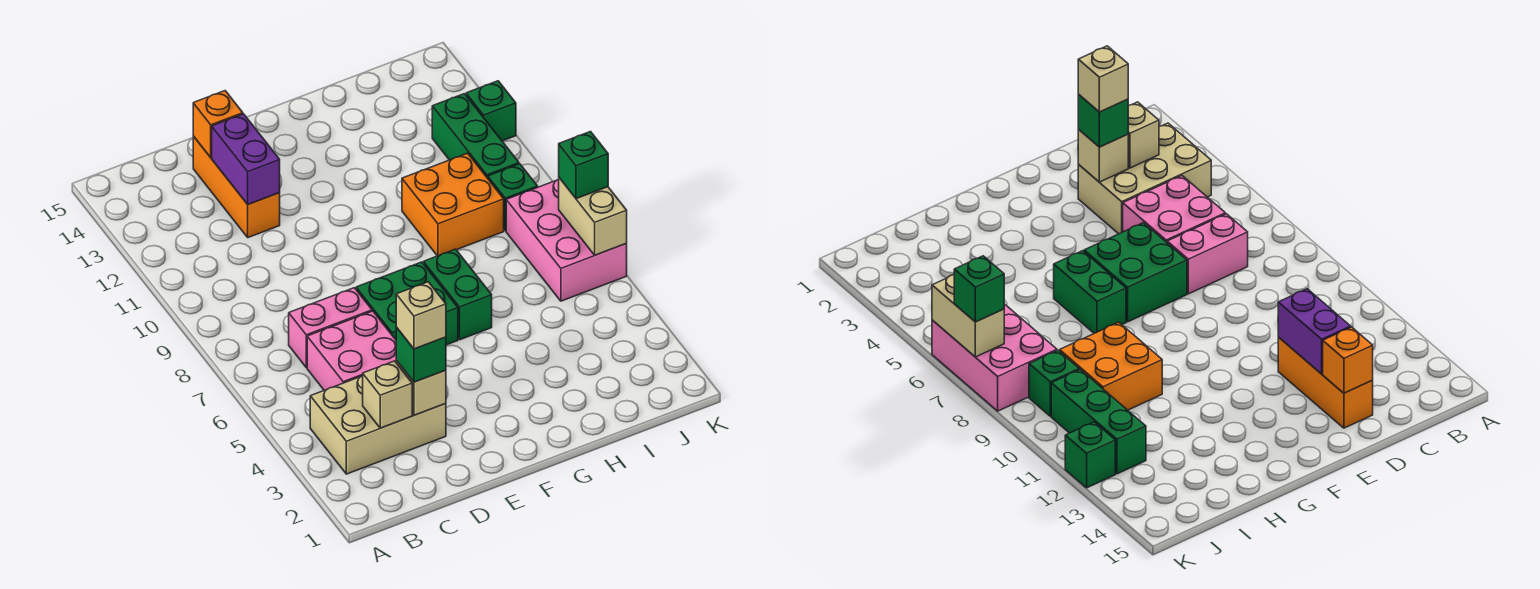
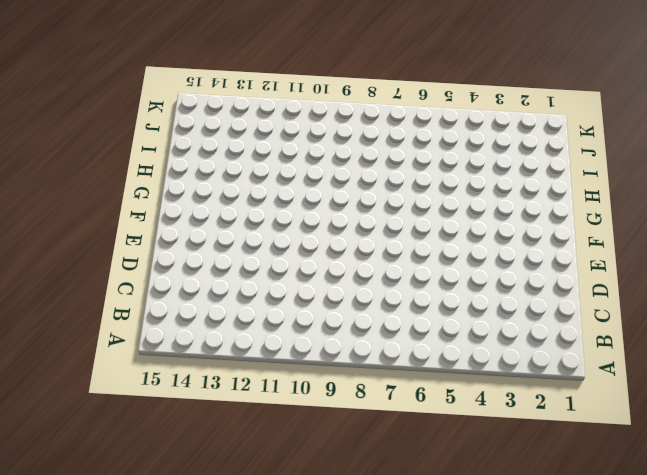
none -> tan 2x3 brick [310,376,446,474]
none -> pink 2x2 brick [307,311,397,390]
none -> pink 1x2 brick [289,288,372,368]

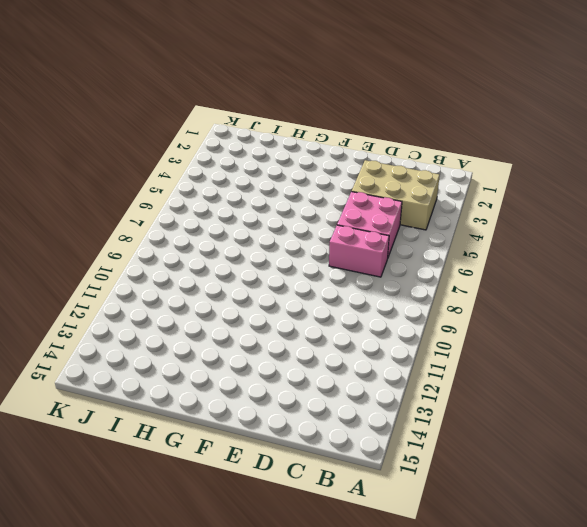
none -> orange 1x3 brick [193,136,280,238]
none -> green 2x2 brick [356,262,458,345]
none -> green 1x2 brick [424,249,492,340]

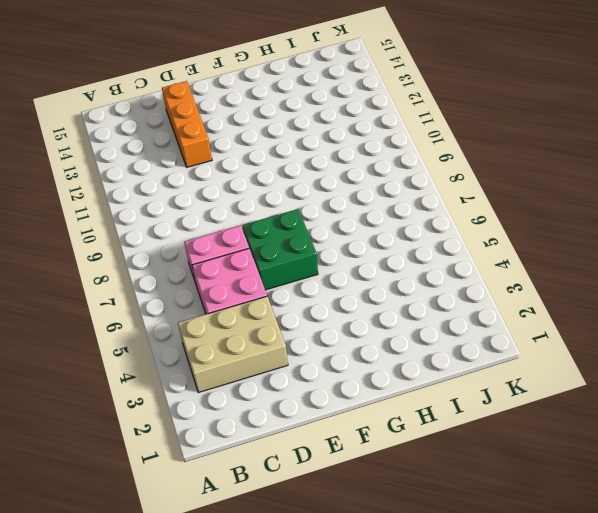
none -> green 1x2 brick [424,249,492,340]
none -> orange 2x2 brick [402,153,504,256]
none -> pink 2x3 brick [506,179,627,301]

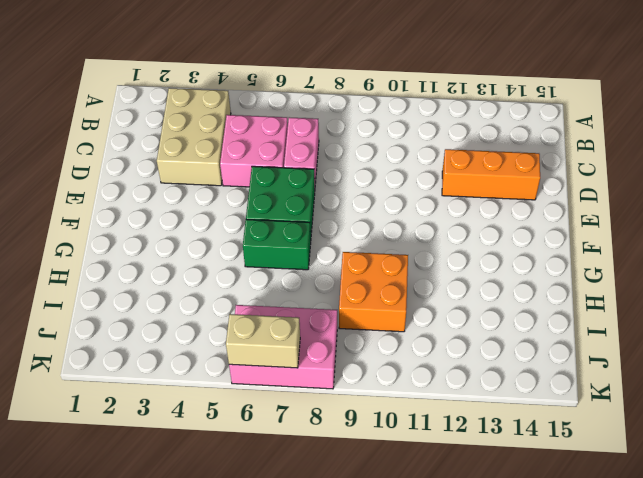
none -> green 1x1 brick [488,164,538,231]
none -> green 1x3 brick [432,94,519,178]
none -> green 1x1 brick [466,81,516,141]

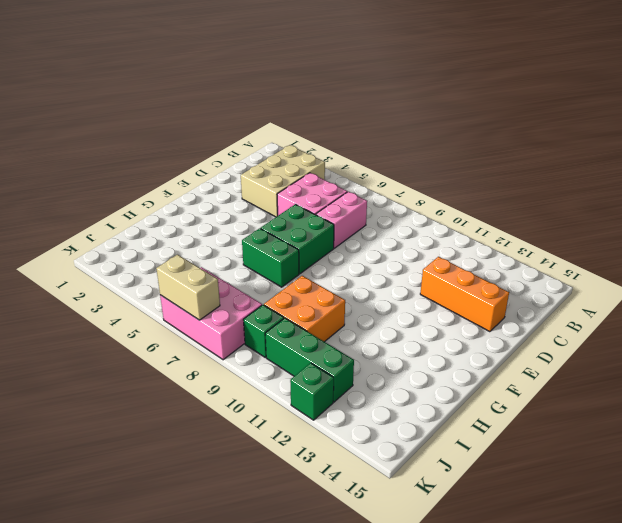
none -> tan 1x1 brick [363,361,412,428]
none -> tan 1x1 brick [396,361,446,415]
none -> purple 1x2 brick [212,114,280,204]

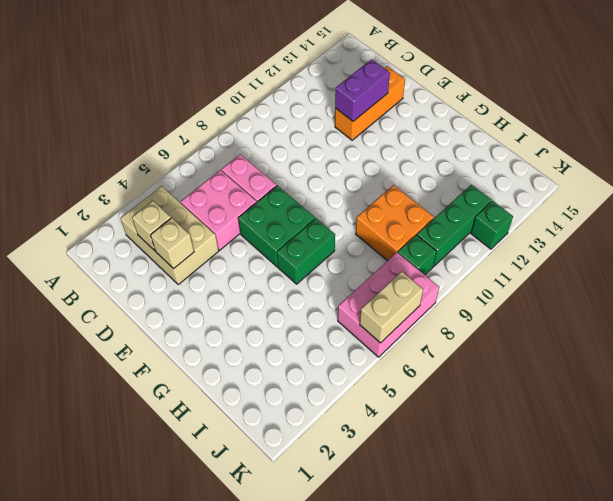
none -> orange 1x1 brick [193,91,243,158]
none -> green 1x1 brick [396,327,446,382]
none -> green 1x1 brick [559,132,608,199]

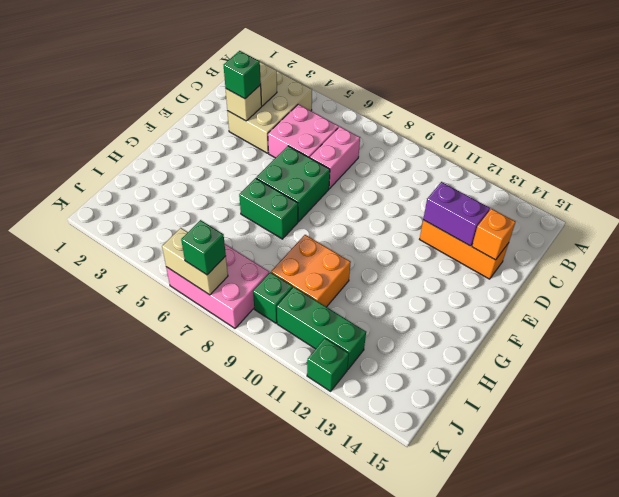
none -> tan 1x1 brick [396,282,446,349]

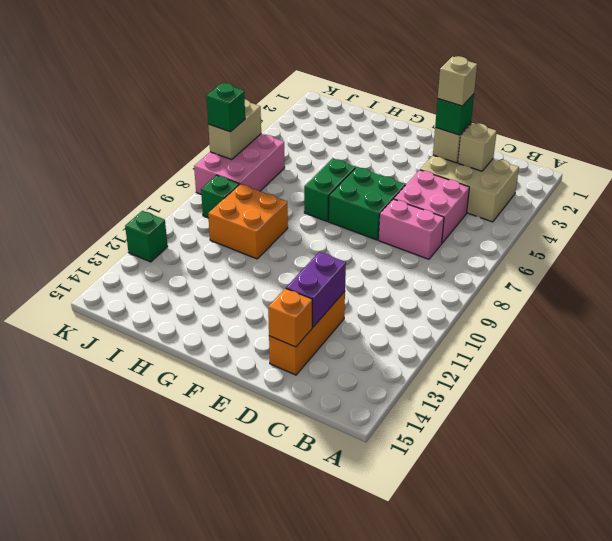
none -> green 1x3 brick [432,94,519,178]

